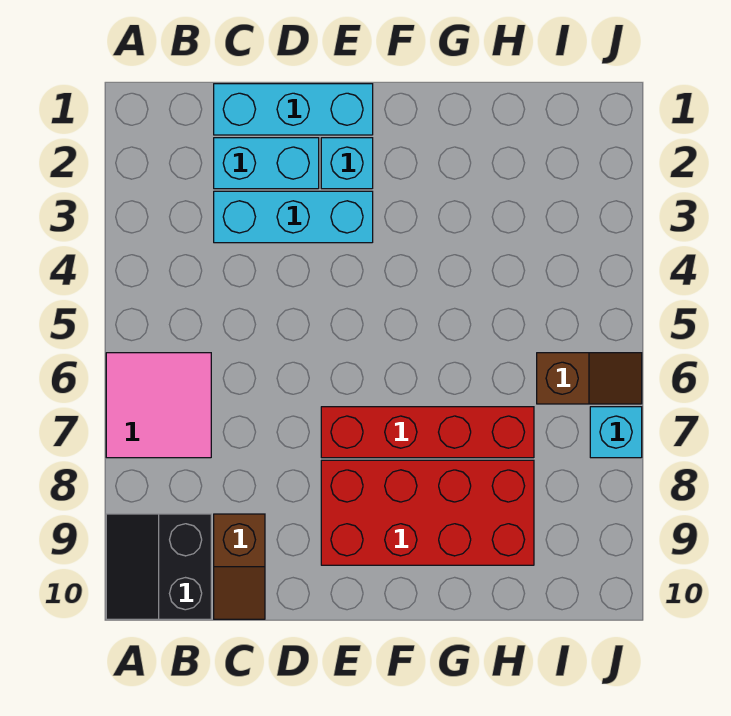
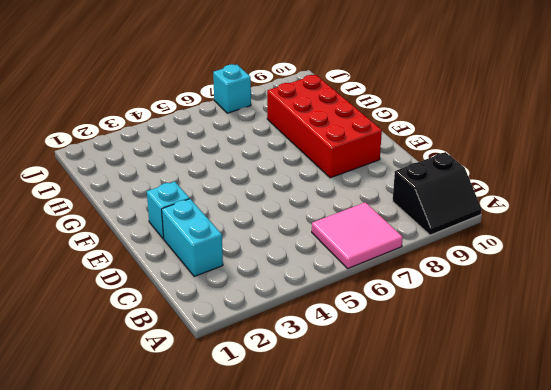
none -> cyan 1x3 brick [214,84,373,135]
none -> cyan 1x3 brick [214,191,373,243]

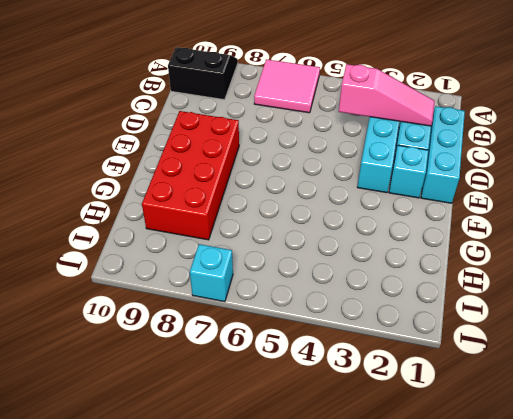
pink 1x3 slope [339,64,435,126] -> none
none -> brown 1x2 slope [214,514,265,619]
none -> red 1x4 brick [321,407,534,458]

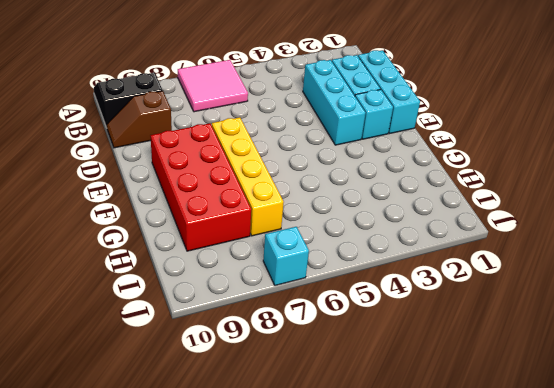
yellow 1x4 brick [212,117,284,236] -> red 1x4 brick [321,407,534,458]
none -> brown 1x2 slope [537,353,642,404]

